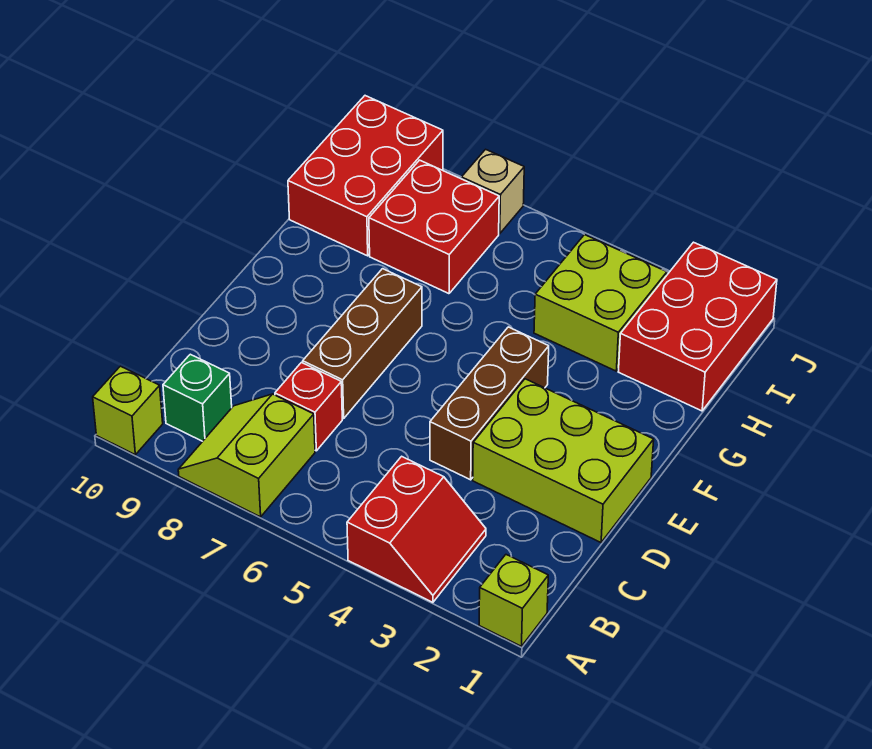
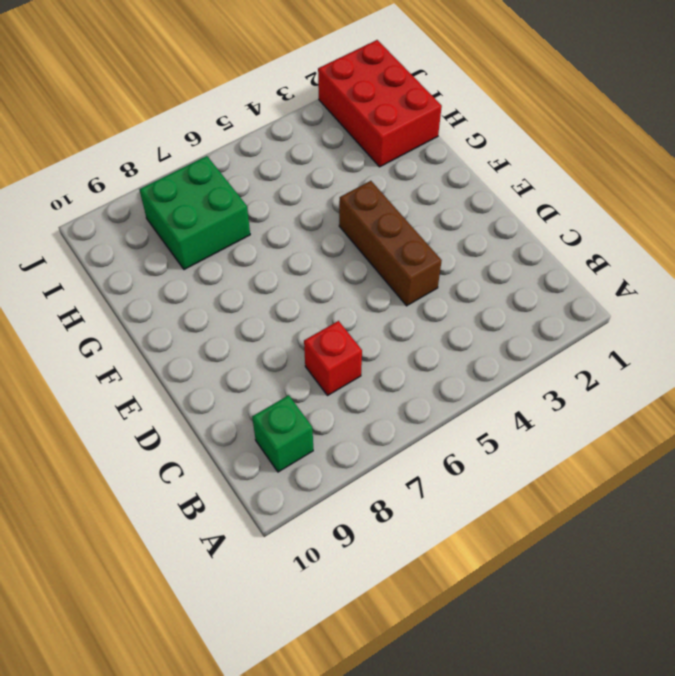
green 2x2 brick [140,156,250,270] -> red 2x2 brick [369,160,499,294]
none -> lime 1x1 brick [479,555,548,646]
none -> red 2x2 slope [347,456,486,602]
none -> lime 2x2 slope [178,394,315,517]

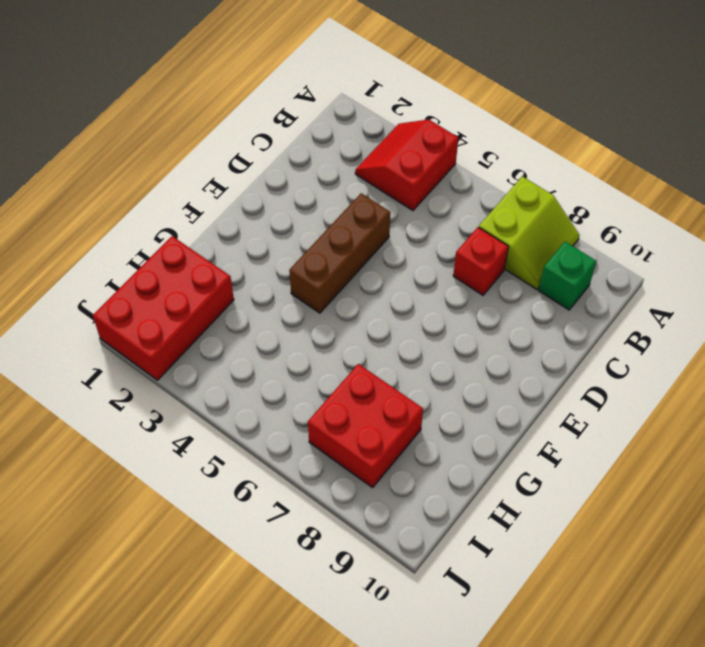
none -> lime 1x1 brick [479,555,548,646]
none -> lime 1x1 brick [93,366,163,455]
none -> lime 2x3 brick [473,379,654,542]

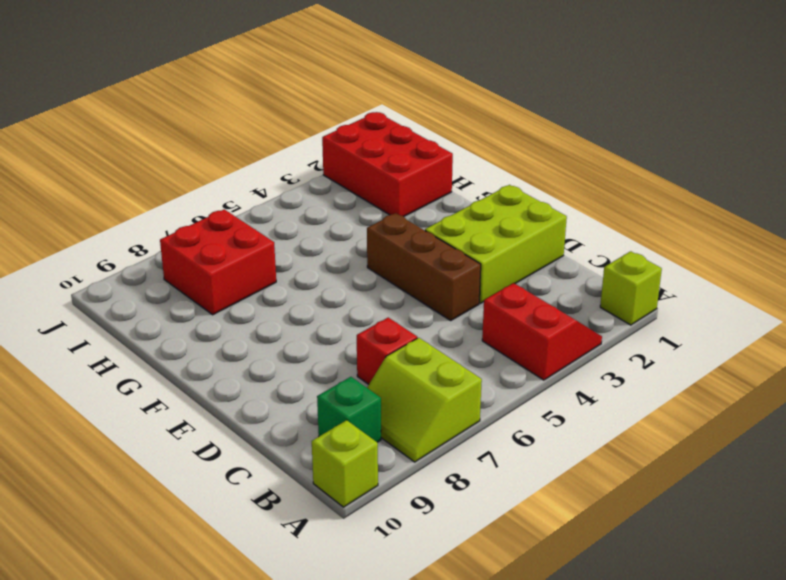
none -> brown 1x3 brick [303,269,422,418]
none -> lime 2x2 brick [534,235,667,371]
none -> red 2x3 brick [288,96,443,256]

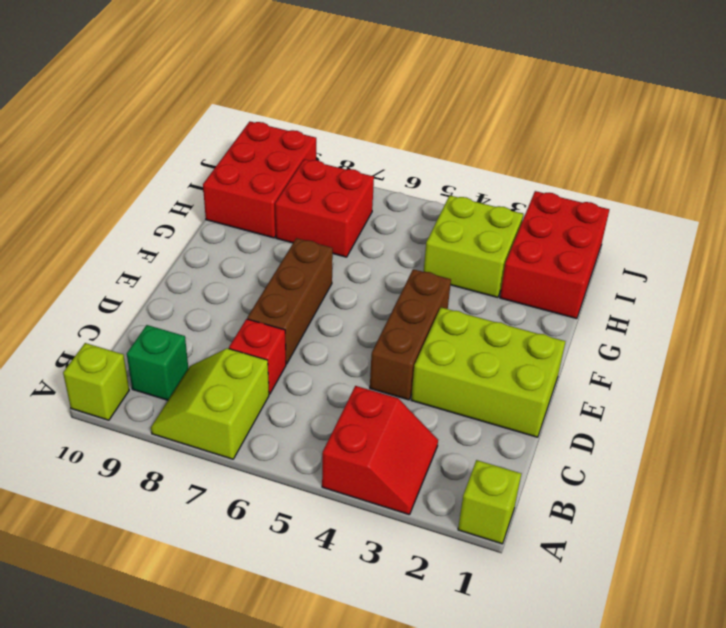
none -> tan 1x1 brick [461,149,524,234]

